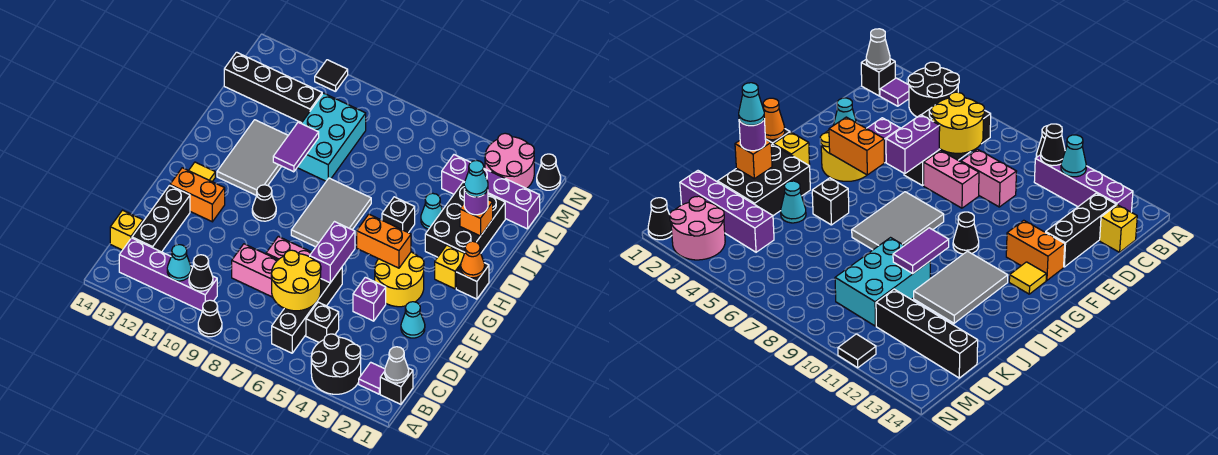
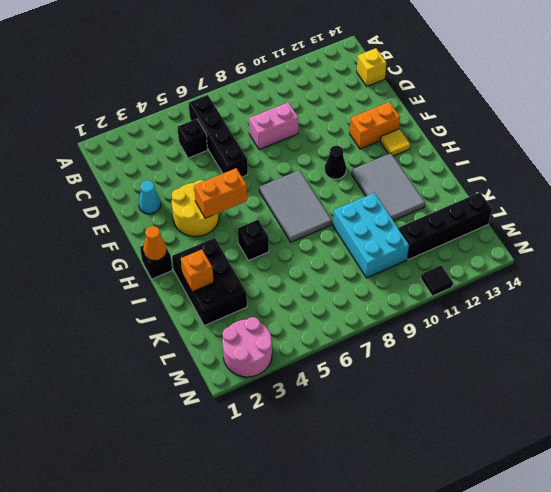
none -> black 2x2 round brick [311,334,361,394]
none -> black 1x1 cone [198,300,222,337]
none -> black 1x1 brick [380,368,413,404]
none -> purple 1x1 tile [359,362,385,394]

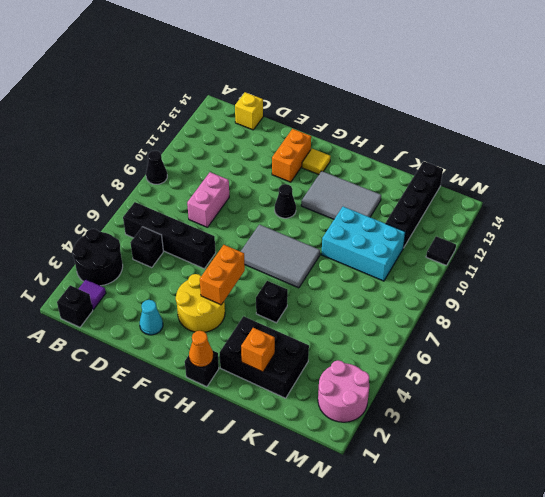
none -> purple 1x4 brick [119,238,217,311]
none -> black 1x3 brick [132,185,190,252]
none -> purple 1x1 brick [353,277,386,321]
none -> pink 1x2 brick [266,236,312,260]

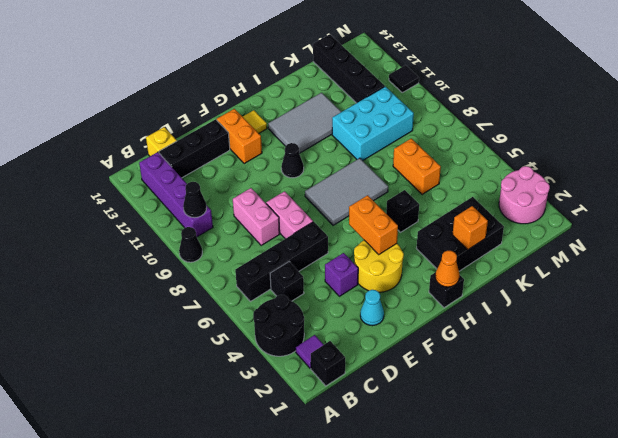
orange 1x2 brick [393,139,441,194] -> none
none -> yellow 1x1 brick [435,245,464,289]
none -> cyan 1x1 cone [421,193,442,229]
none -> purple 1x4 brick [442,155,540,229]
none -> black 1x1 cone [537,154,561,190]

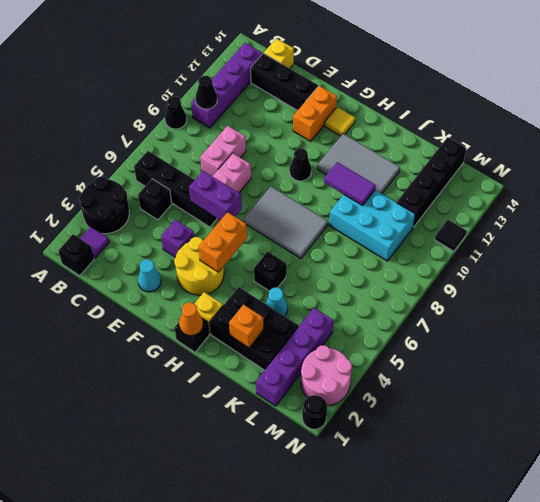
black 1x1 round brick [302,395,327,429] -> black 1x1 cone [537,154,561,190]
none -> grey 1x1 cone [385,347,409,383]
none -> cyan 1x1 cone [167,245,191,281]
none -> yellow 2x2 round brick [271,250,321,311]
none -> purple 1x1 round brick [464,189,488,215]

